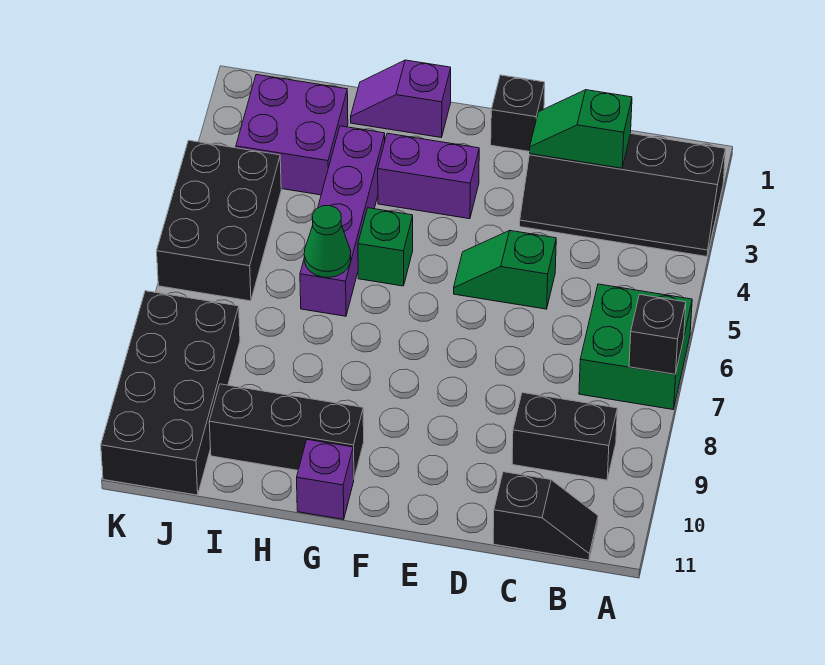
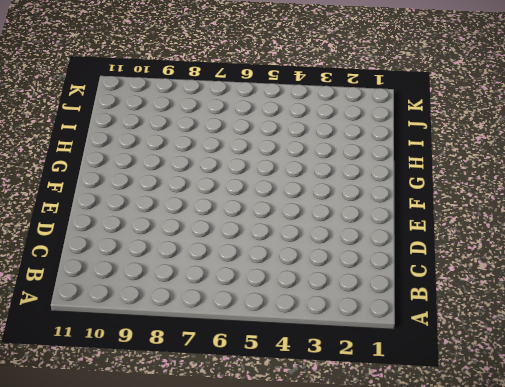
none -> black 2x4 slope [520,134,726,257]
none -> green 2x2 brick [579,284,692,409]
none -> black 1x2 brick [512,393,617,480]

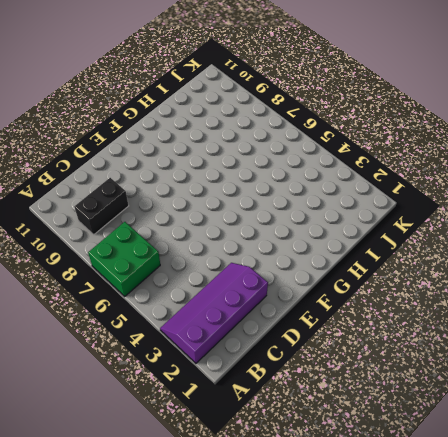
purple 2x4 slope [160,263,268,363] -> black 2x4 slope [520,134,726,257]
none -> black 1x2 slope [493,472,598,560]
none -> green 1x2 slope [454,231,556,309]
none -> black 1x1 brick [491,75,545,152]

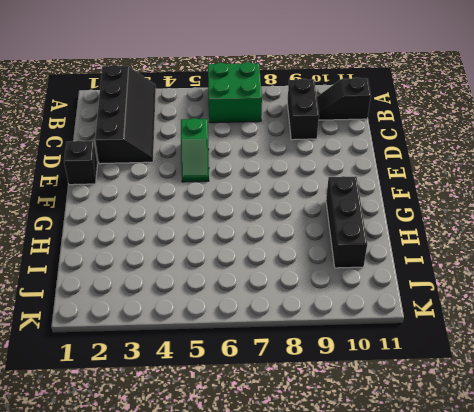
black 1x2 slope [317,77,371,120] -> black 1x2 slope turned to [493,472,598,560]
none -> purple 1x2 brick [378,133,479,219]
none -> purple 1x2 slope [351,60,451,137]
none -> green 1x1 brick [358,208,413,286]

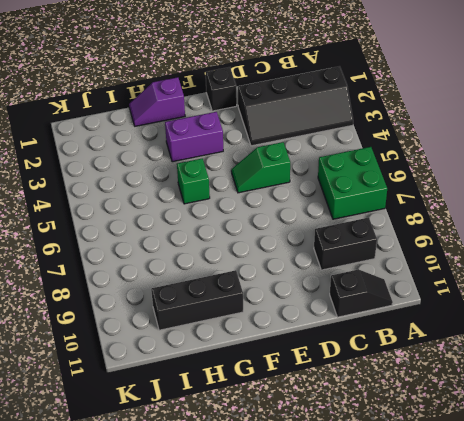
none -> purple 1x1 brick [297,440,354,519]
none -> purple 1x4 brick [300,126,385,316]
none -> purple 2x2 brick [236,75,348,195]

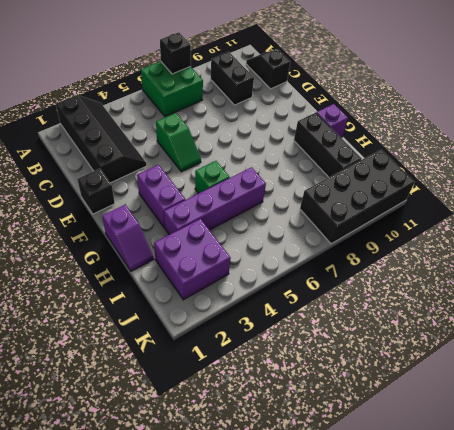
none -> black 2x3 brick [157,140,281,301]
none -> green 1x2 slope [530,90,632,168]
none -> green 1x1 cone [304,206,351,277]

